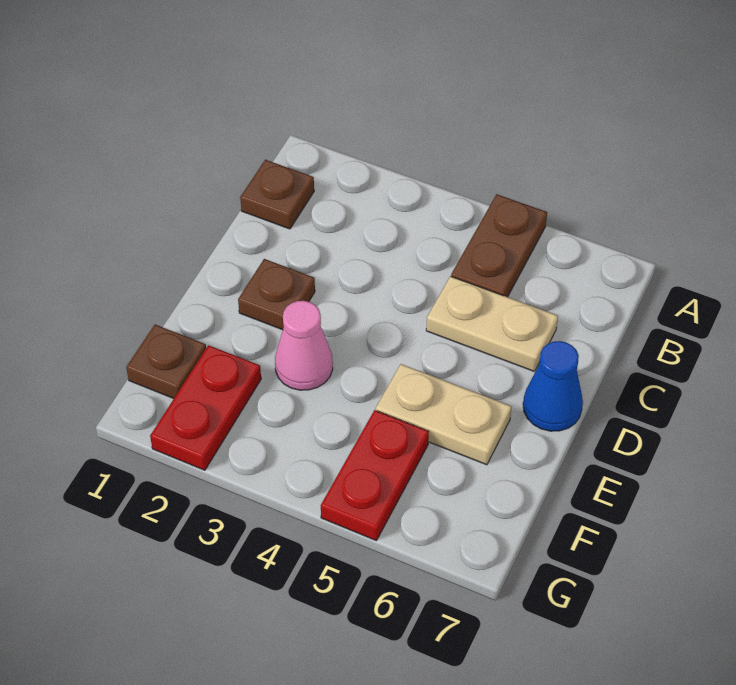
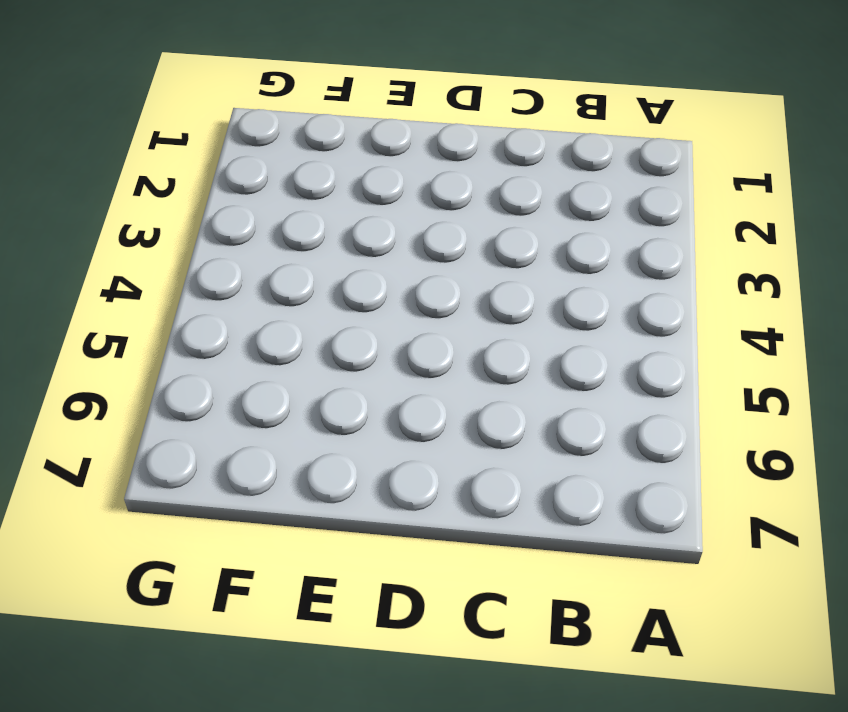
none -> brown 1x2 plate [451,194,547,297]
none -> brown 1x1 plate [240,160,314,229]

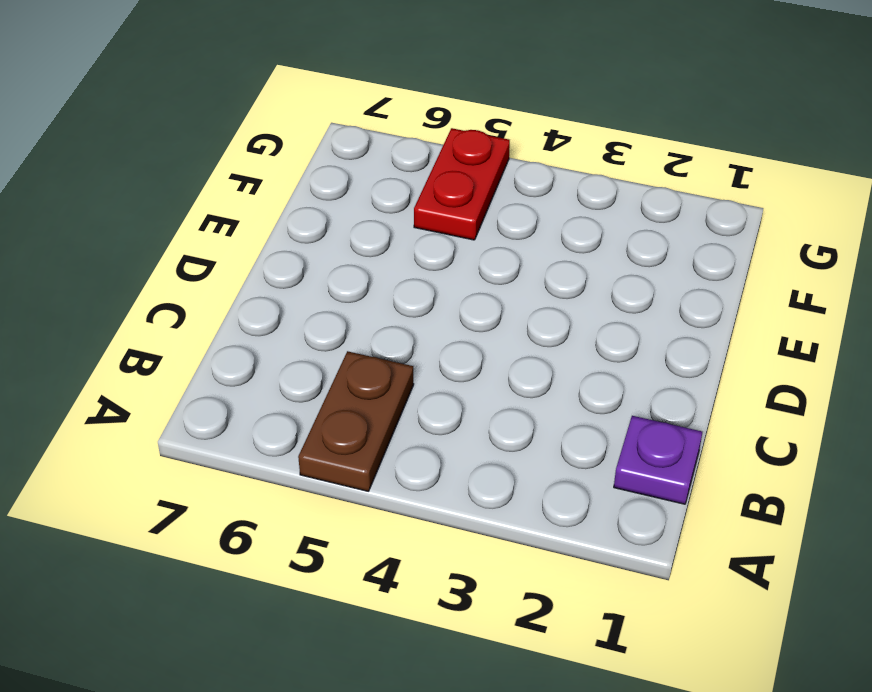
purple 1x1 plate [614,416,702,504] -> brown 1x1 plate [240,160,314,229]
none -> tan 1x2 plate [426,276,558,372]
none -> brown 1x1 plate [238,259,315,330]

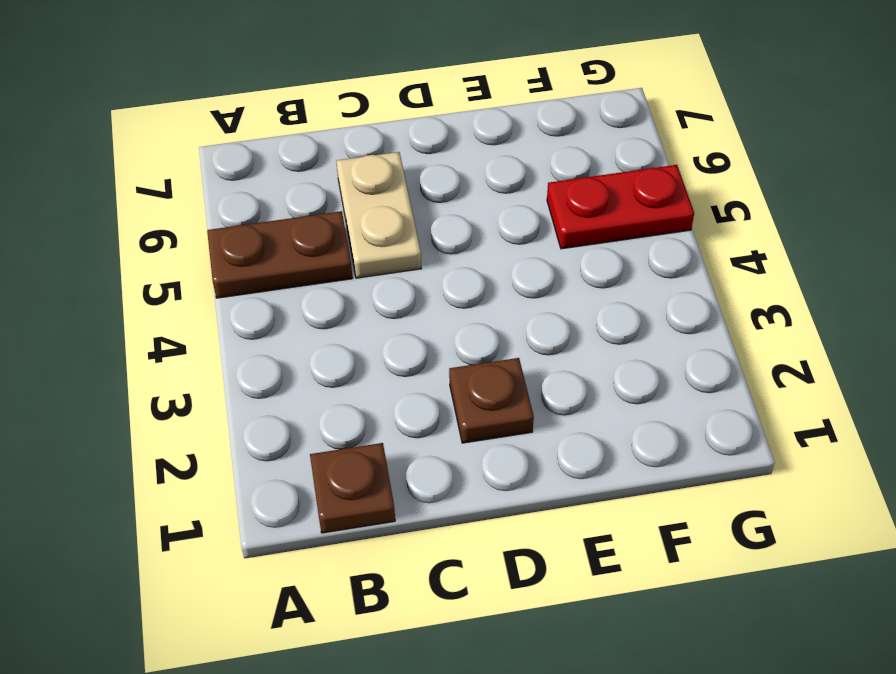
none -> blue 1x1 cone [523,341,583,431]
none -> pink 1x1 cone [275,301,333,390]

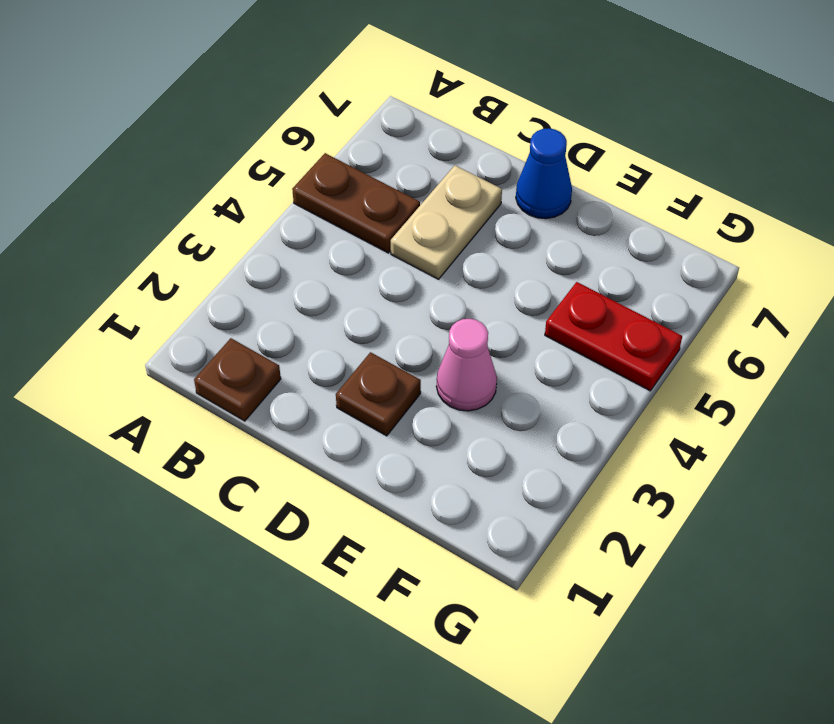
none -> tan 1x2 plate [376,364,511,465]
none -> brown 1x1 plate [126,325,206,399]

